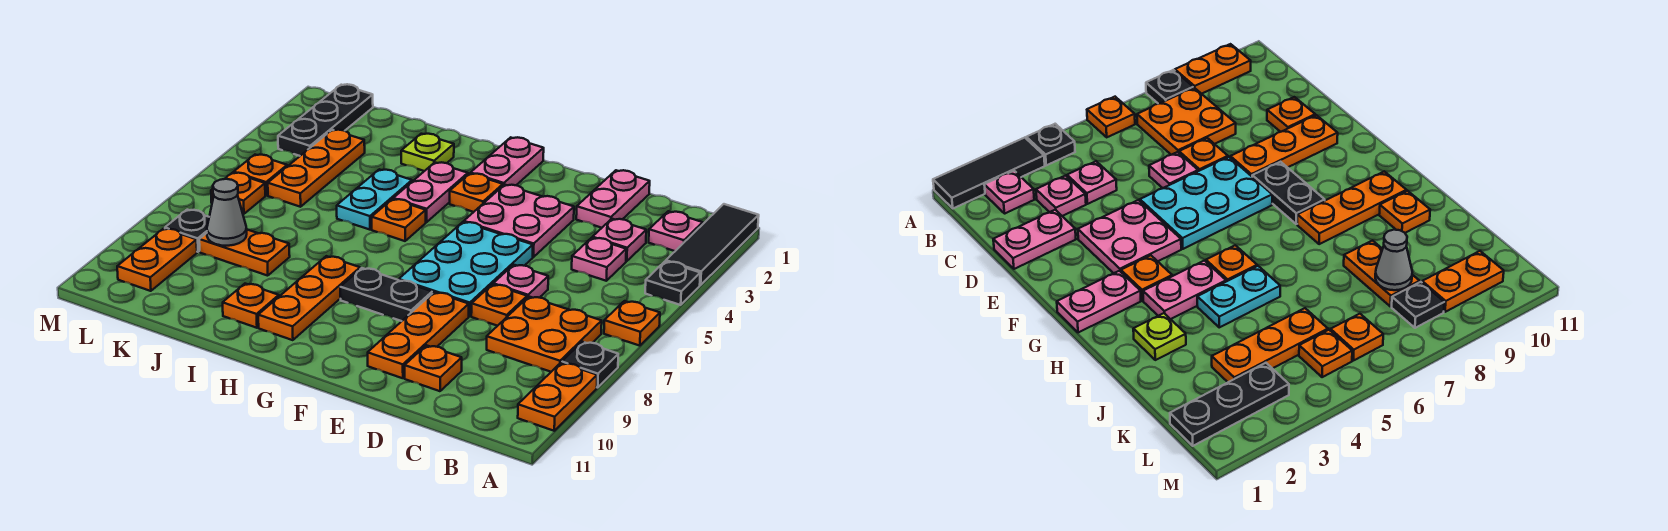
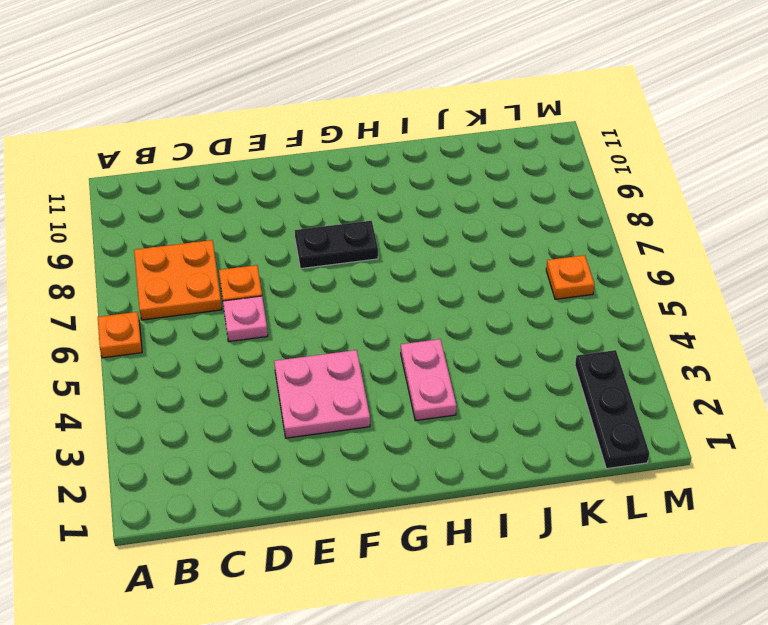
none -> black 1x3 tile [666,204,759,285]
none -> black 1x1 plate [645,261,700,305]
none -> black 1x1 plate [562,342,618,388]
none -> orange 1x2 plate [518,363,597,431]

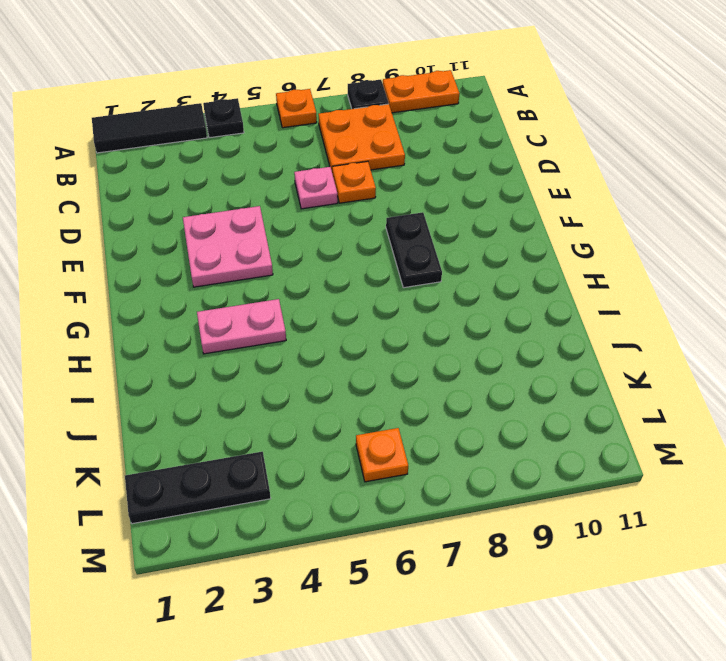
none -> pink 1x1 plate [649,211,703,251]
none -> pink 1x1 plate [592,219,646,261]
none -> pink 1x1 plate [572,238,626,281]
none -> pink 1x2 plate [576,170,650,228]

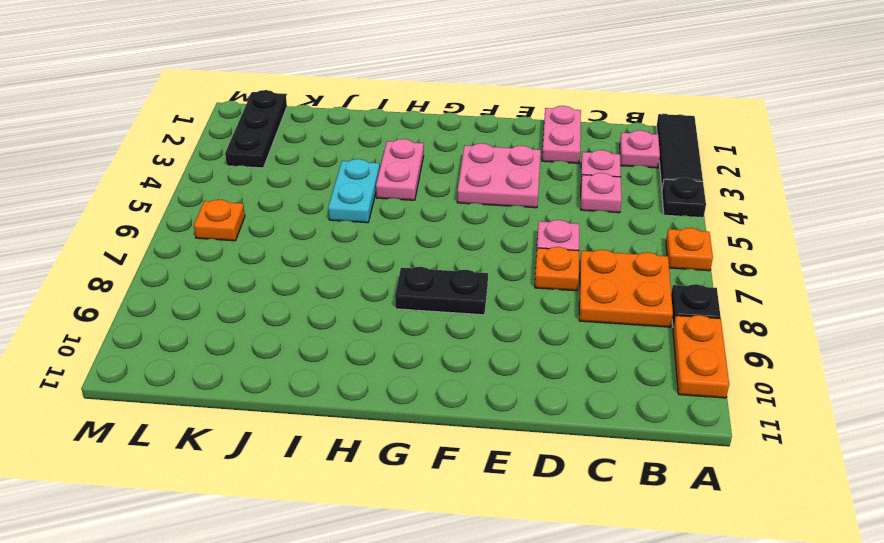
none -> orange 1x1 plate [405,345,462,391]
none -> cyan 2x3 plate [399,222,533,316]
none -> orange 1x3 plate [368,292,469,378]
none -> pink 1x2 plate [471,137,544,186]

